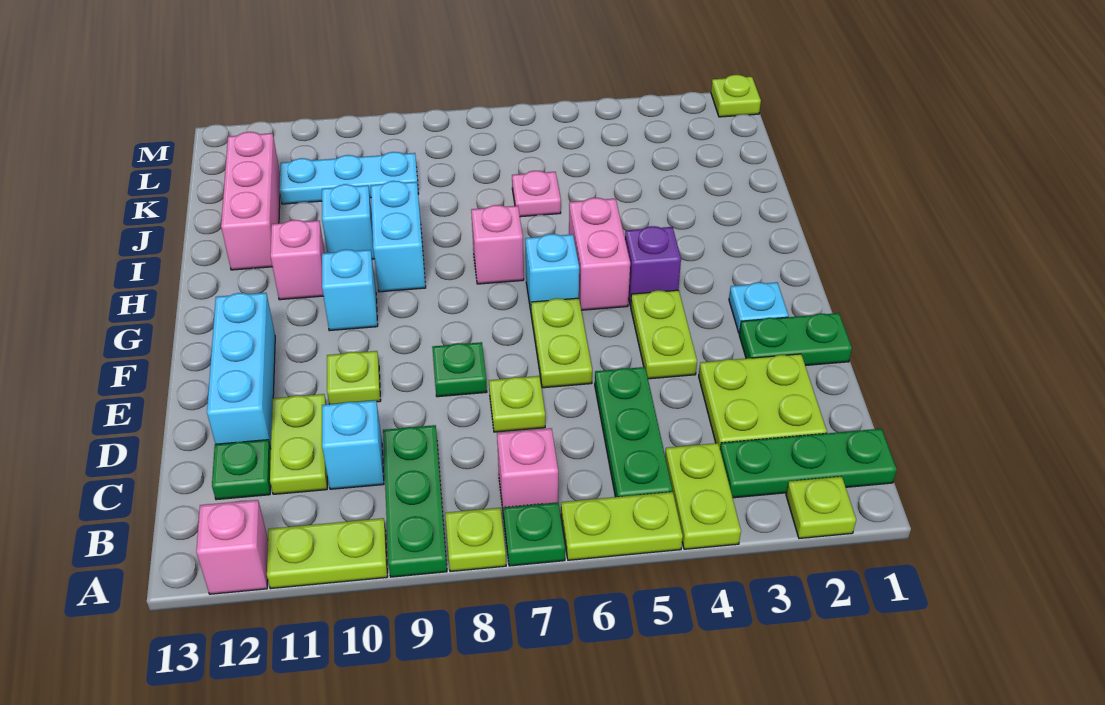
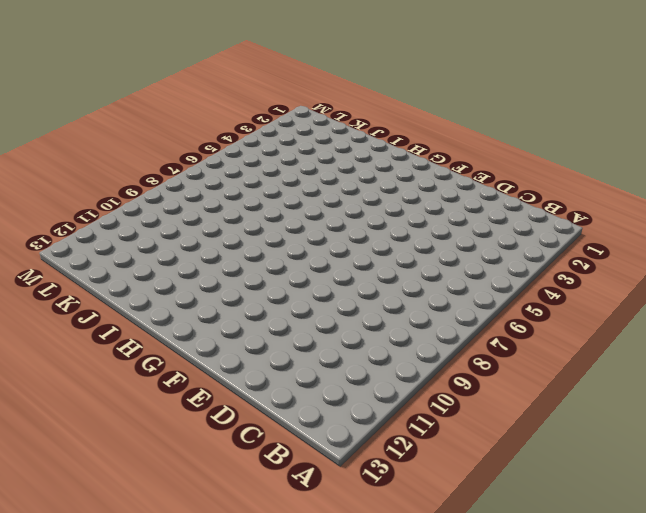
none -> lime 1x1 plate [786,476,856,538]
none -> lime 1x2 plate [665,443,741,549]
none -> lime 1x2 plate [561,492,683,560]
none -> green 1x1 plate [503,502,565,566]

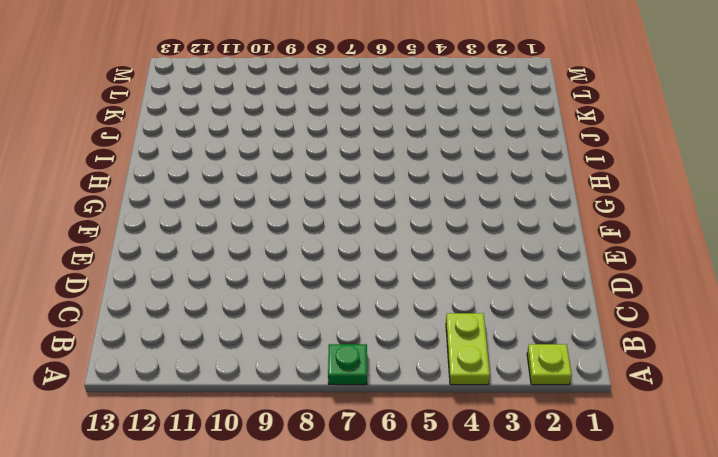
none -> lime 1x2 plate [561,492,683,560]
none -> lime 1x1 plate [445,508,506,572]
none -> green 1x3 plate [383,425,447,577]
none -> lime 1x2 plate [267,518,387,589]

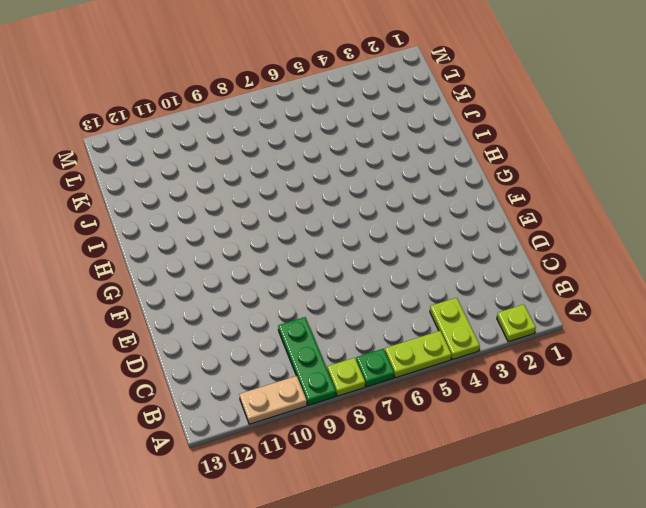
tan 1x2 plate [239,376,307,424] -> lime 1x2 plate [267,518,387,589]
none -> pink 1x1 brick [196,500,268,594]
none -> green 1x3 plate [720,429,897,498]
none -> green 1x3 plate [595,367,672,497]
none -> pink 1x1 brick [497,428,558,517]

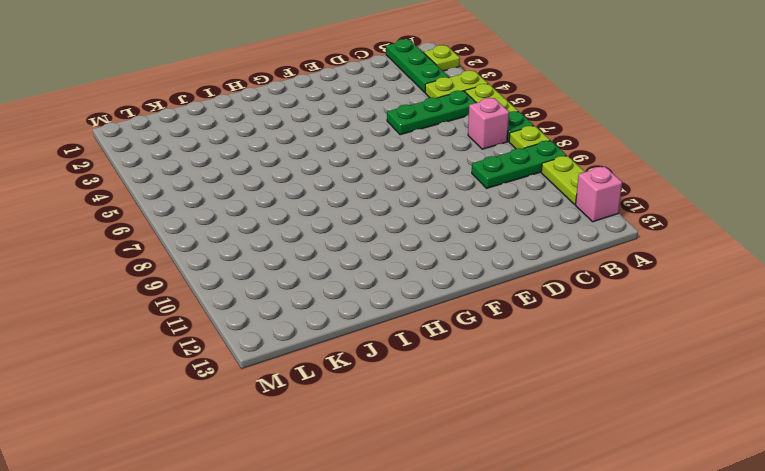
none -> lime 2x2 plate [699,354,827,447]
none -> cyan 1x1 brick [322,400,384,489]
none -> lime 1x2 plate [270,394,327,494]
none -> green 1x1 plate [212,440,271,500]

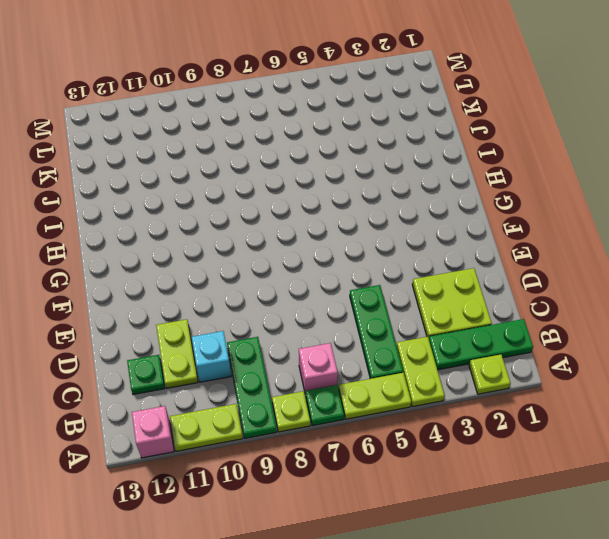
none -> lime 1x1 plate [489,376,545,432]
none -> cyan 1x3 brick [207,293,275,449]
none -> green 1x2 plate [739,313,852,366]
none -> lime 1x2 plate [631,290,697,379]

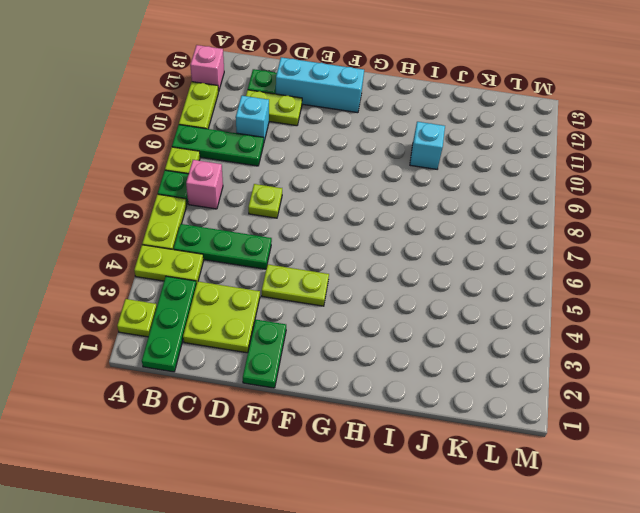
none -> lime 1x2 plate [531,298,592,388]
none -> green 1x1 plate [432,342,487,397]
none -> lime 1x1 plate [327,351,381,404]
none -> cyan 1x1 plate [729,282,788,333]

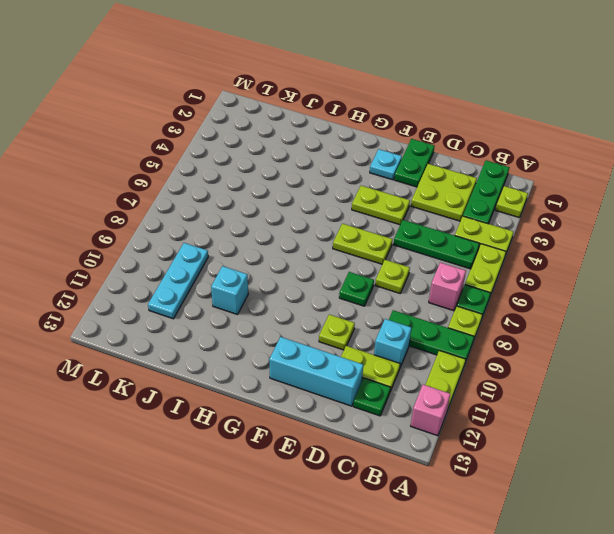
none -> purple 1x1 brick [625,226,681,306]
none -> pink 1x2 brick [569,198,630,310]
none -> cyan 1x1 brick [525,234,579,310]
none -> cyan 1x1 brick [322,249,378,331]

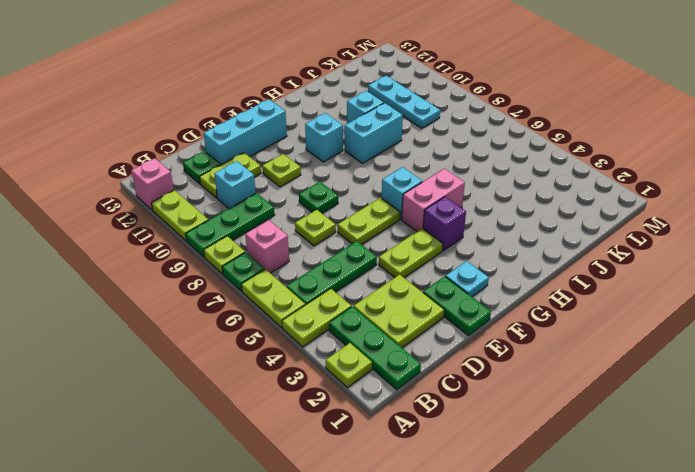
none -> pink 1x1 brick [471,205,524,284]
none -> pink 1x1 brick [270,220,325,300]
none -> pink 1x3 brick [221,132,280,270]
none -> pink 1x1 plate [512,171,561,217]

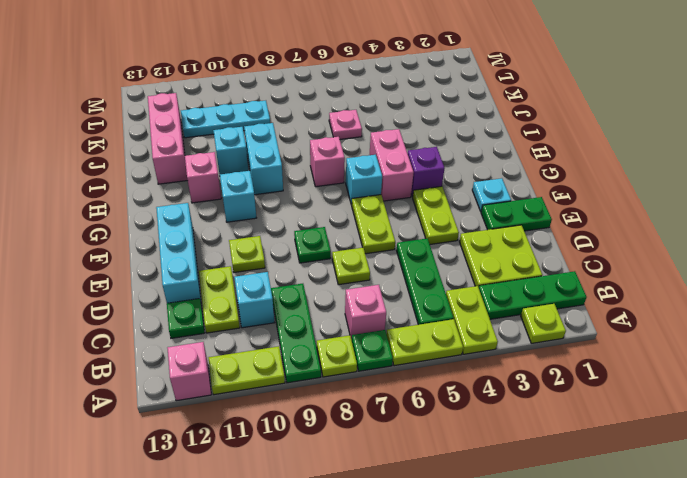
none -> lime 1x1 plate [711,75,761,117]

